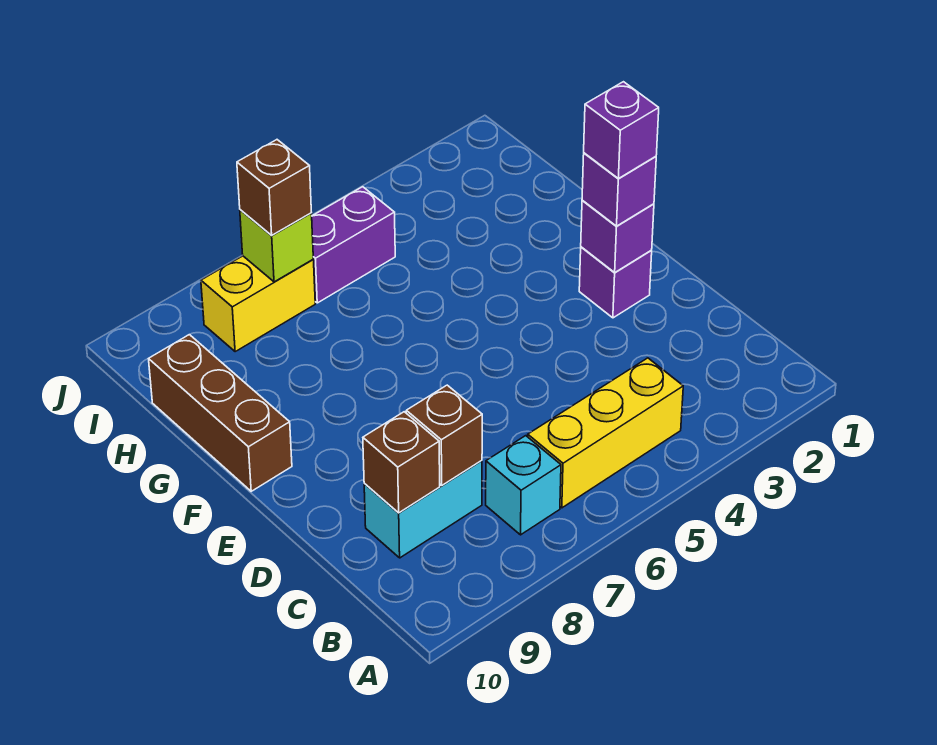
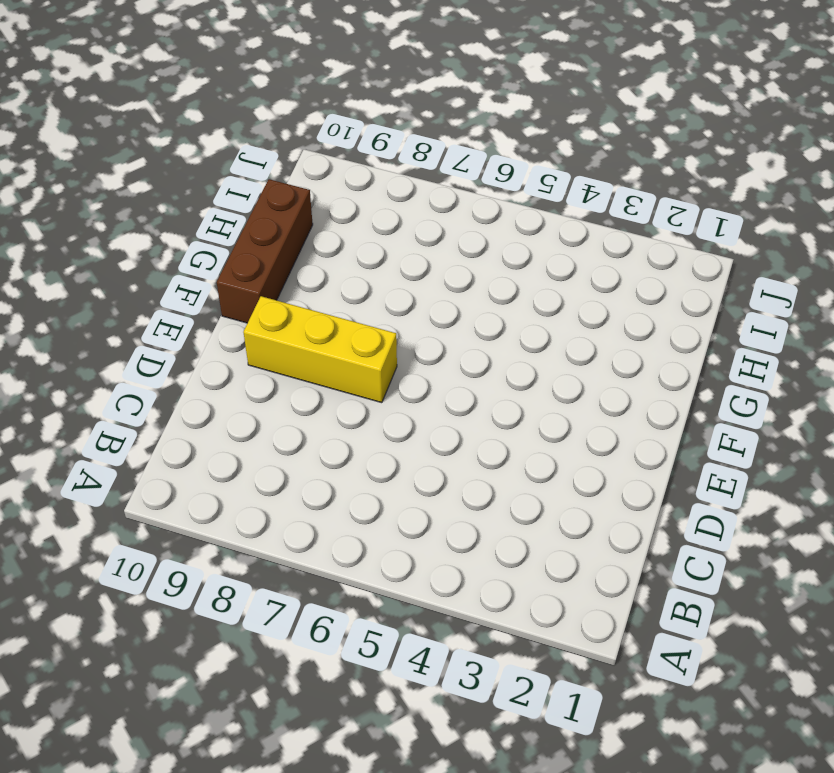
yellow 1x3 brick [243,296,397,403] -> yellow 1x3 brick moved to [528,358,683,508]
none -> cyan 1x1 brick [486,436,561,535]
none -> cyan 1x2 brick [364,461,482,558]
none -> purple 1x1 brick [579,247,652,318]

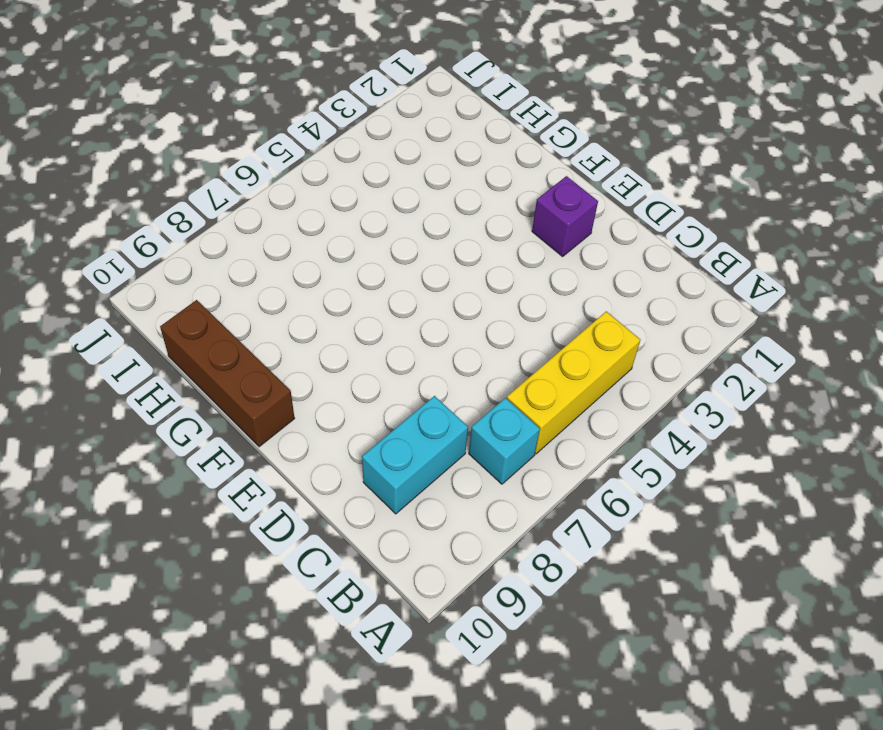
none -> purple 1x2 brick [312,187,395,303]
none -> yellow 1x2 brick [201,256,315,351]
none -> brown 1x1 brick [406,385,482,485]

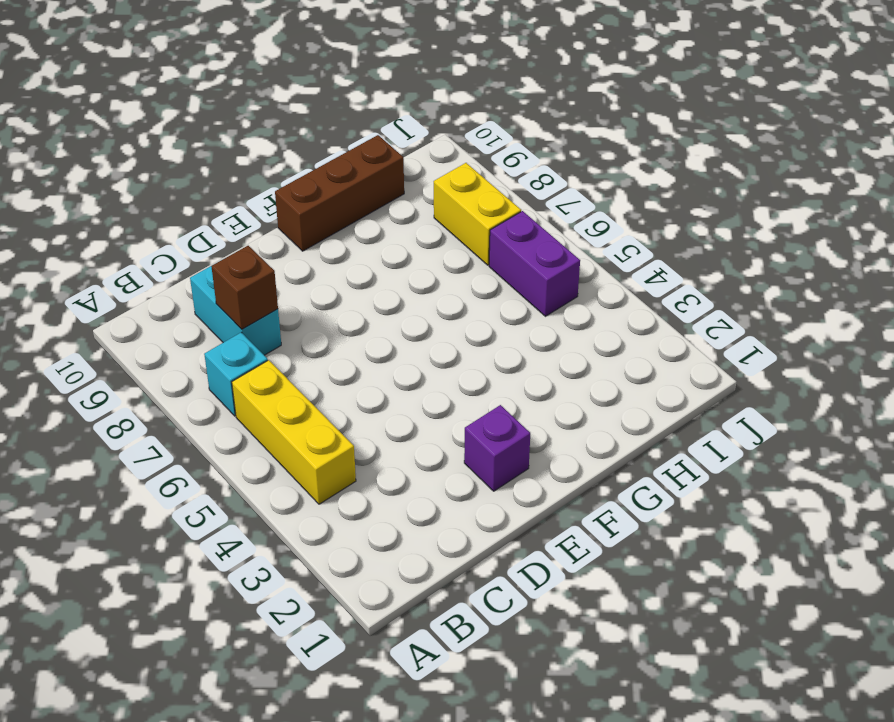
none -> brown 1x1 brick [363,412,440,513]
none -> purple 1x1 brick [581,201,654,272]
none -> lime 1x1 brick [240,210,313,282]

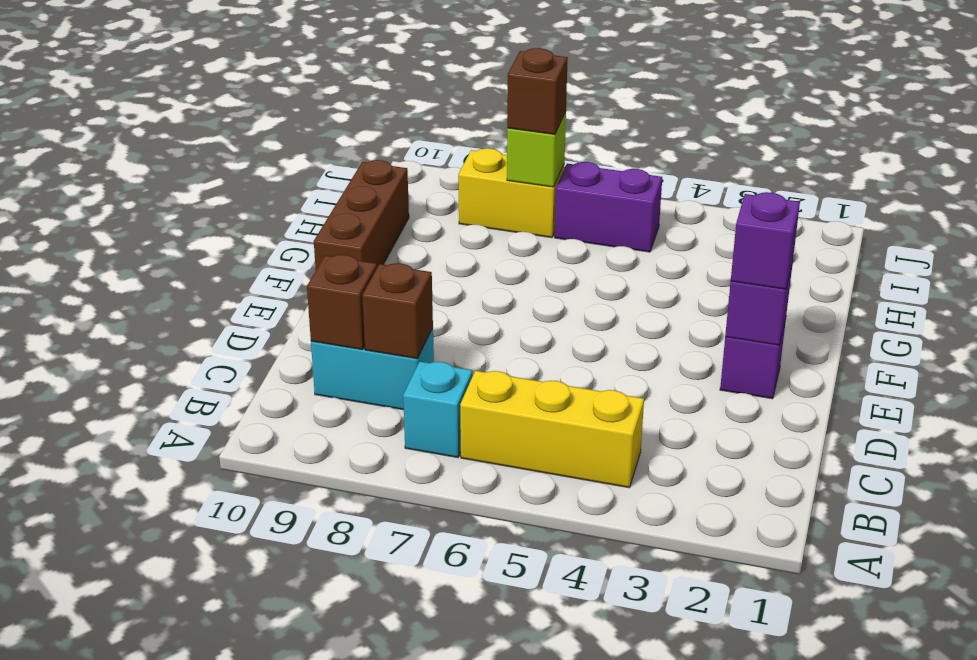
none -> purple 1x1 brick [584,82,659,179]

